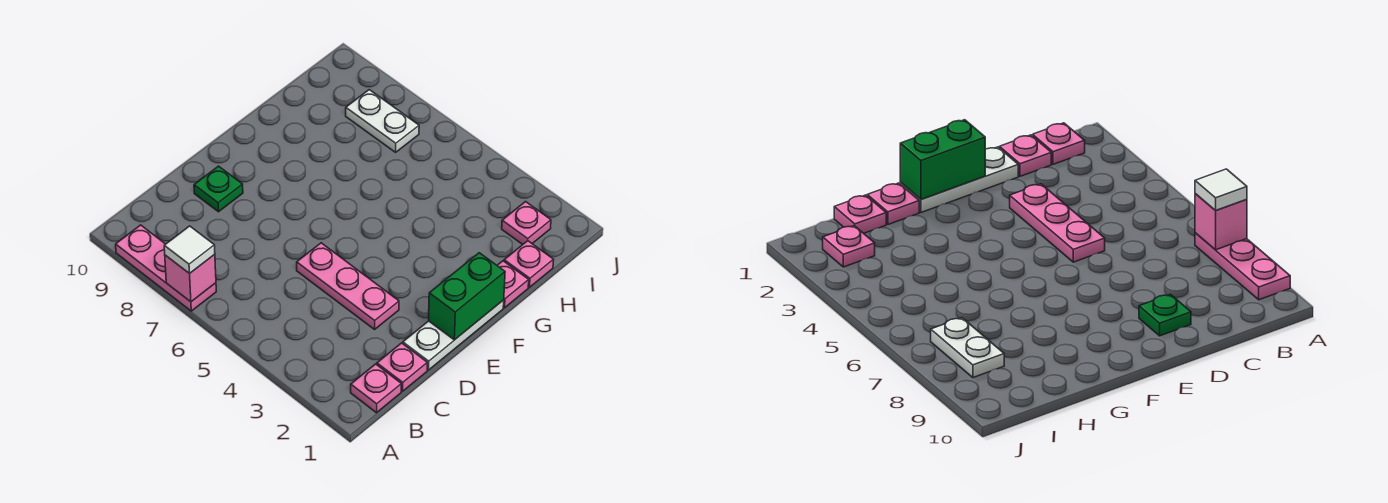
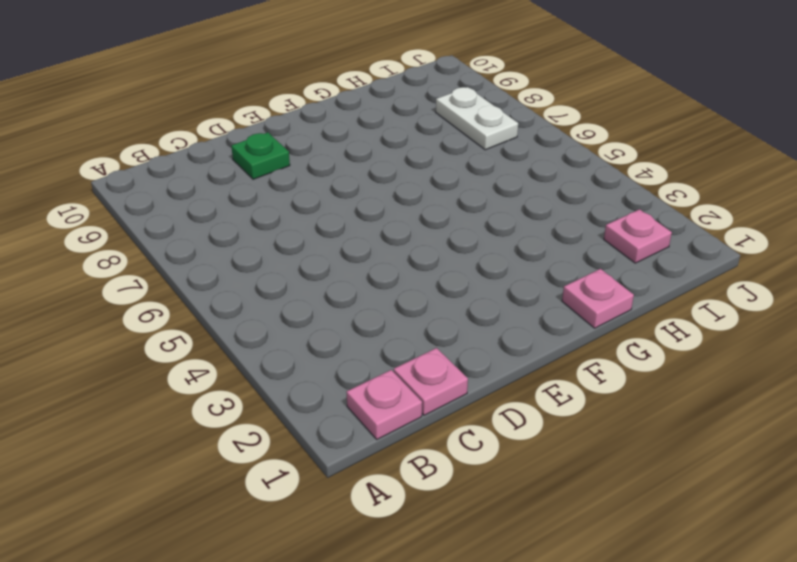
none -> pink 1x3 plate [116,225,216,311]
none -> white 1x3 plate [403,300,504,370]
none -> pink 1x3 plate [297,243,399,329]

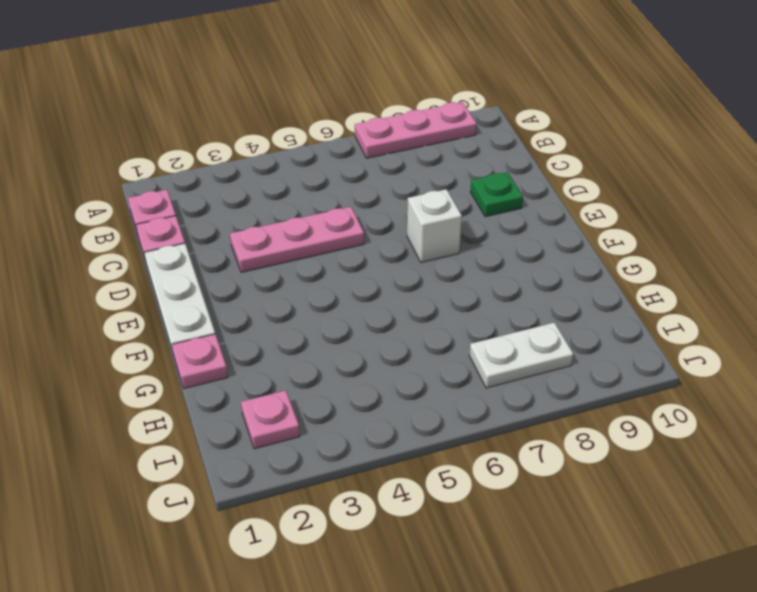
white 1x1 brick [407,189,462,262] -> none
none -> pink 1x1 plate [504,241,554,287]
none -> pink 1x1 brick [165,254,216,302]
none -> green 1x2 brick [429,253,505,340]

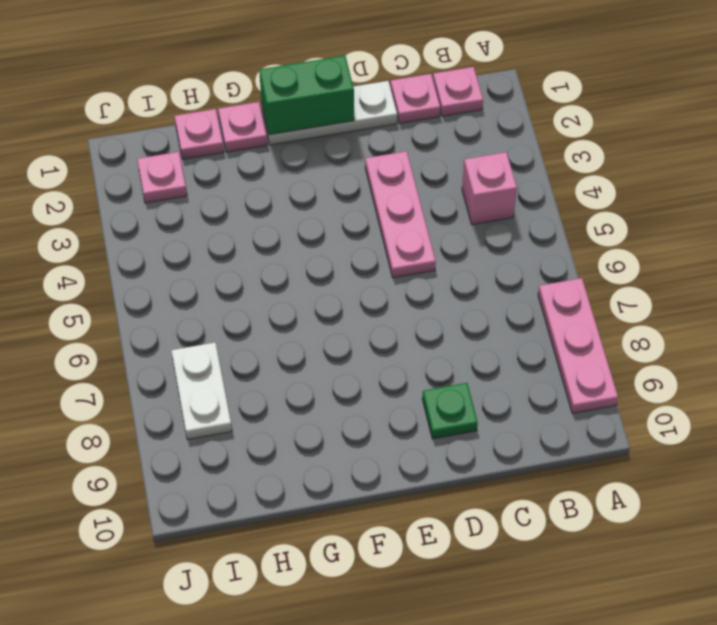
pink 1x1 brick [462,152,517,225] -> pink 1x1 brick moved to [165,254,216,302]
none -> white 1x1 tile [164,226,215,274]

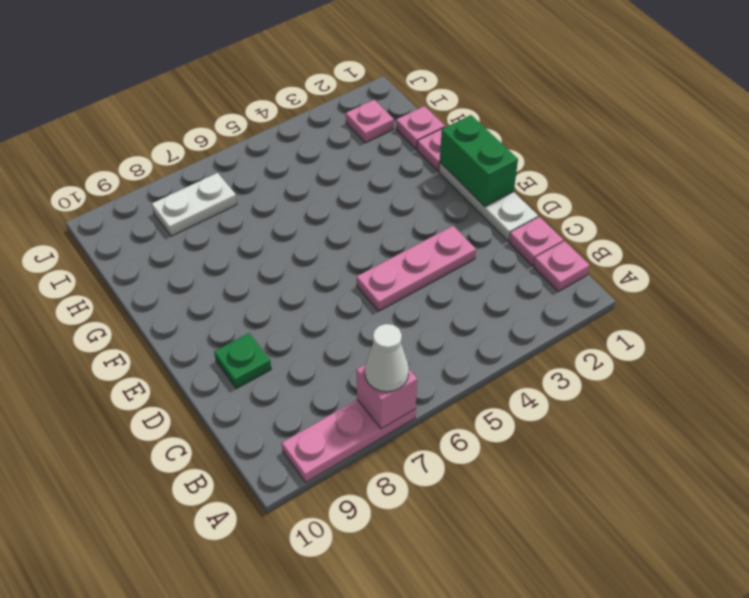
white 1x1 cone [365,324,409,392] -> white 1x1 tile [164,226,215,274]

